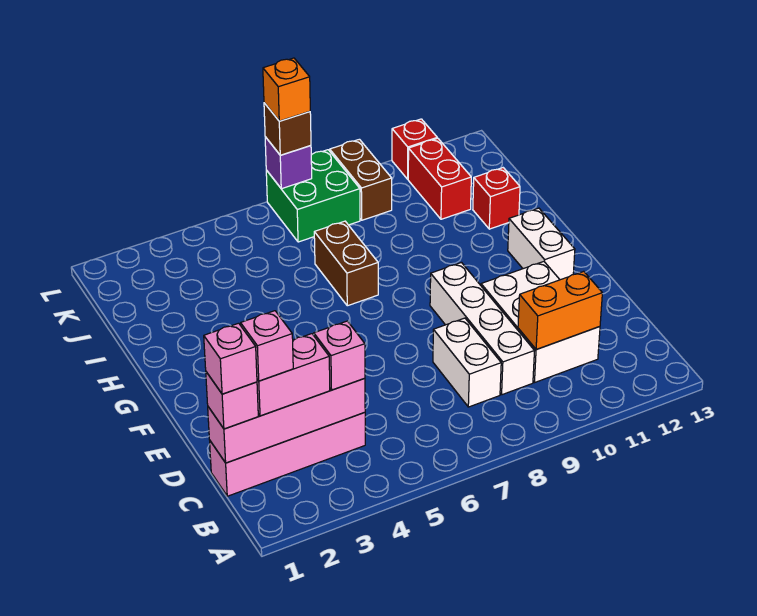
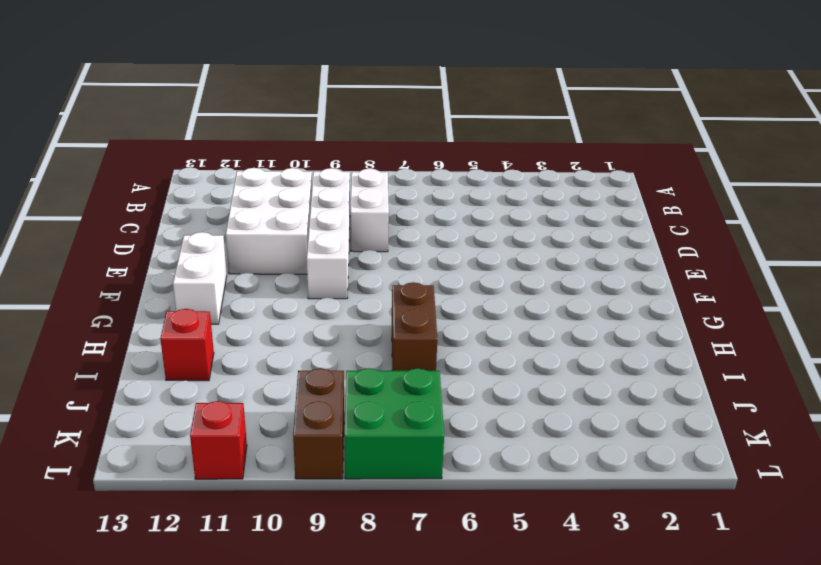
none -> pink 1x4 brick [210,412,365,496]
none -> red 1x2 brick [408,138,471,219]
none -> pink 1x4 brick [208,378,365,463]

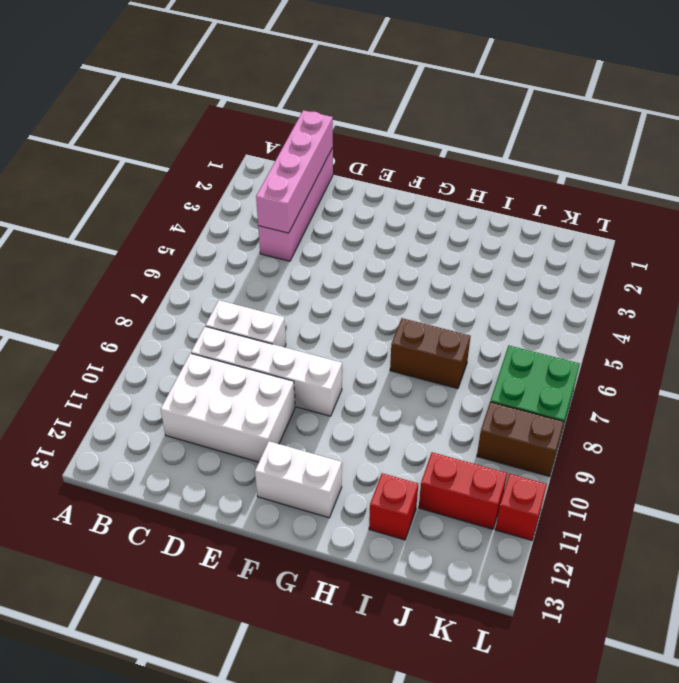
none -> orange 1x2 brick [518,271,602,350]
none -> purple 1x1 brick [265,137,312,189]
none -> pink 1x1 brick [206,372,258,429]

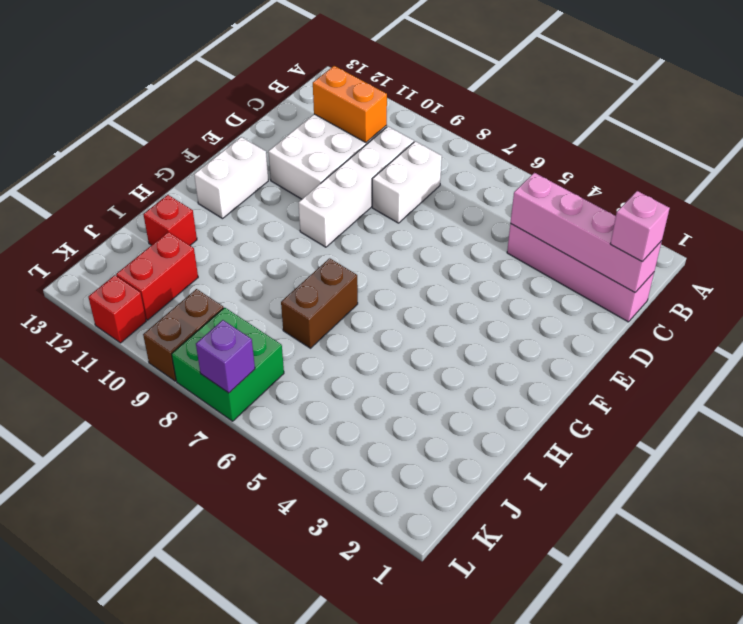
none -> pink 1x2 brick [257,334,330,416]
none -> pink 1x1 brick [314,321,365,390]
none -> brown 1x1 brick [264,103,311,155]

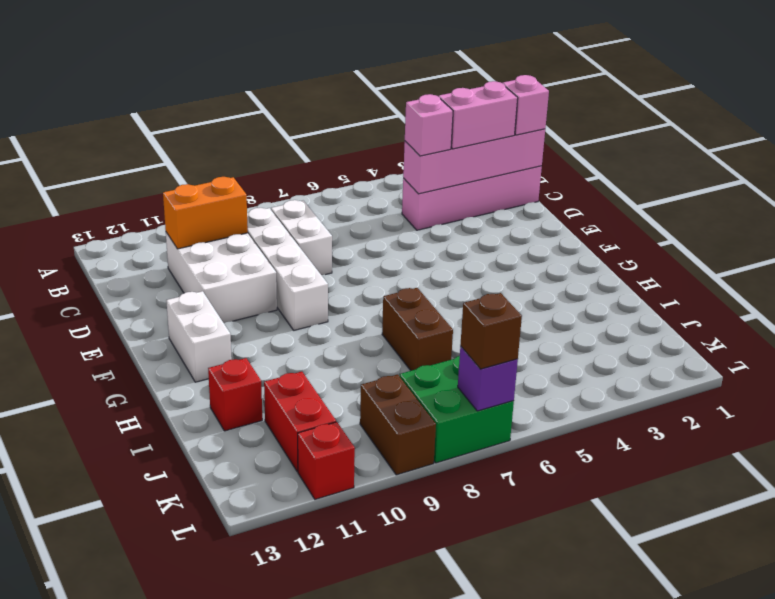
none -> pink 1x1 brick [204,323,257,394]
none -> pink 1x1 brick [241,311,293,381]
none -> orange 1x1 brick [263,58,310,121]

